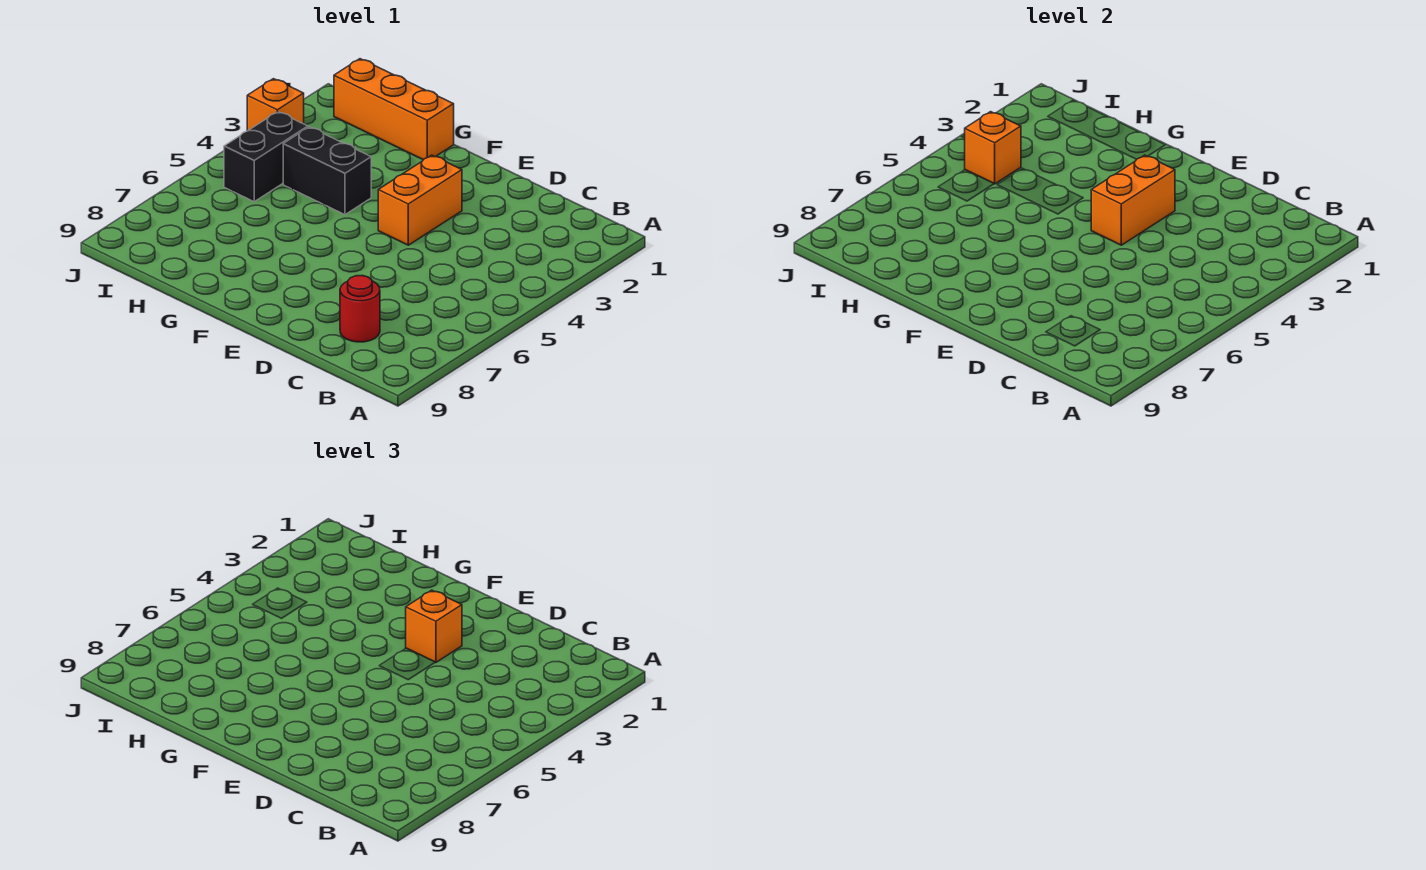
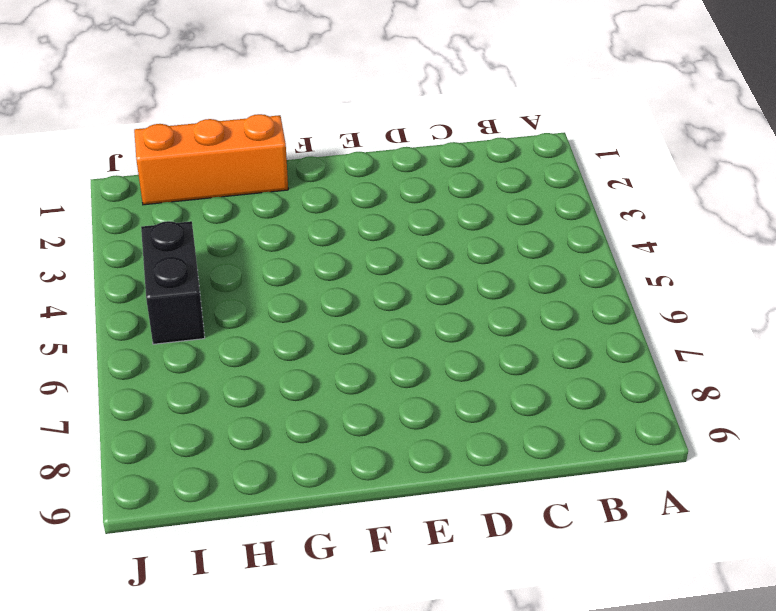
none -> red 1x1 round brick [340,276,380,342]
none -> orange 1x2 brick [378,155,462,245]

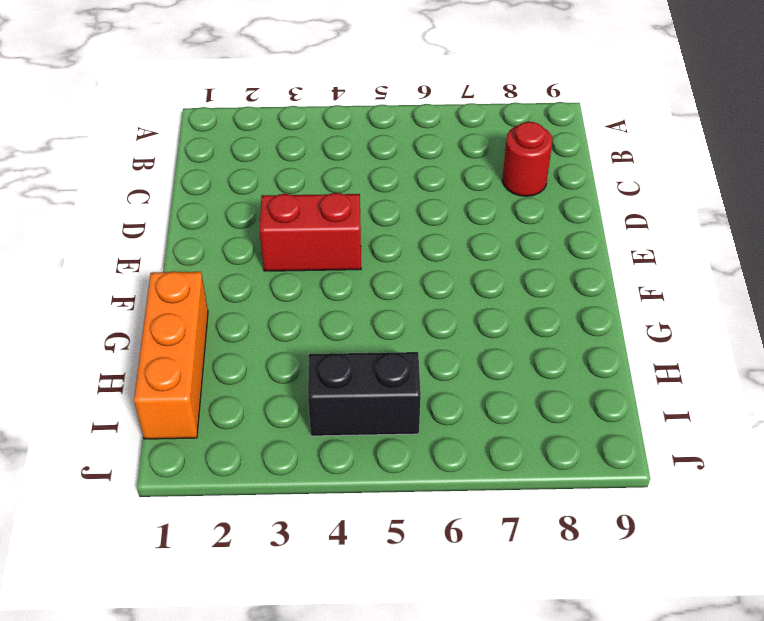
red 1x2 brick [260,193,361,271] -> orange 1x2 brick [378,155,462,245]
none -> black 1x2 brick [283,127,371,215]
none -> orange 1x1 brick [247,79,304,131]

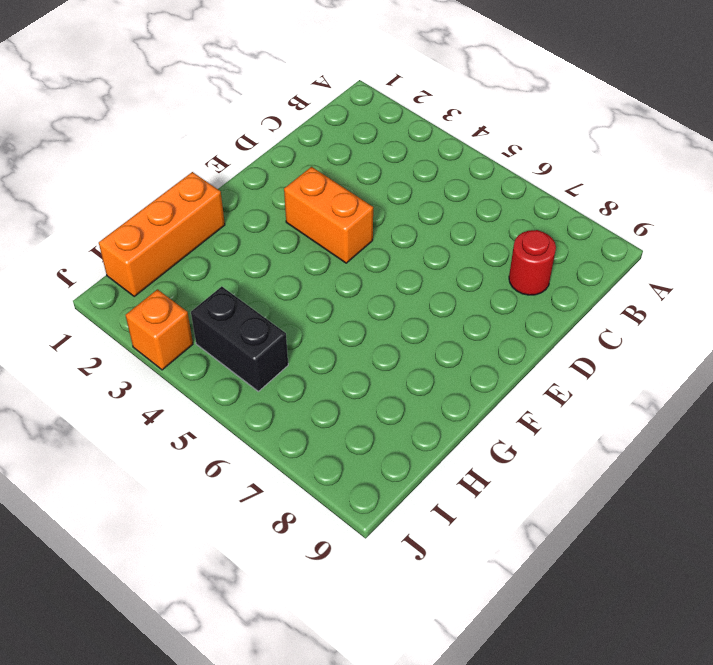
none -> black 1x2 brick [283,127,371,215]
none -> orange 1x2 brick [1091,155,1175,245]

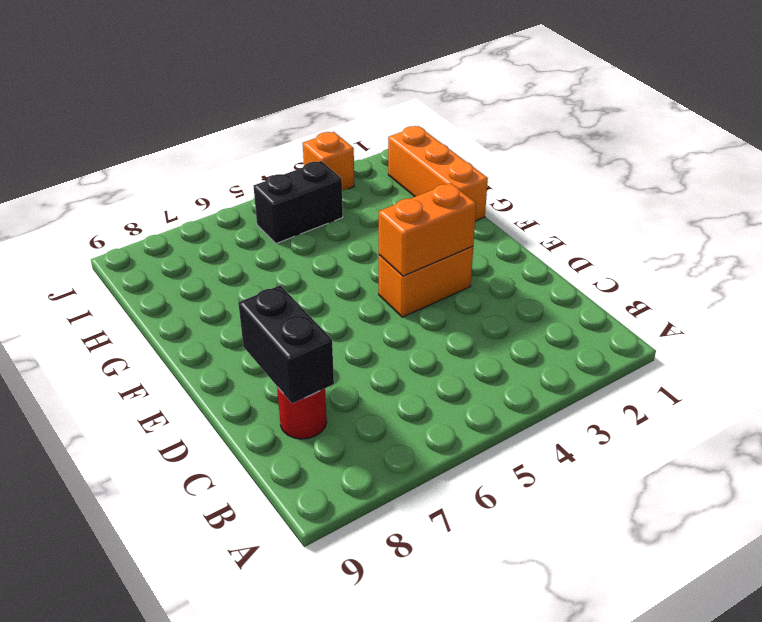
black 1x2 brick [238,285,334,404] -> black 1x2 brick moved to [283,127,371,215]
none -> orange 1x1 brick [965,112,1021,184]
none -> orange 1x1 brick [406,590,462,663]

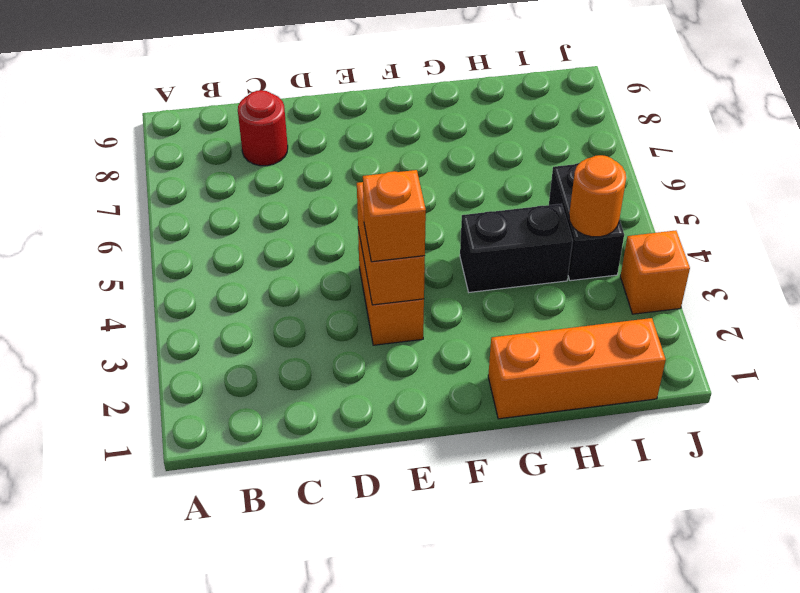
orange 1x1 round brick [569,155,626,237] -> orange 1x1 brick [965,112,1021,184]

